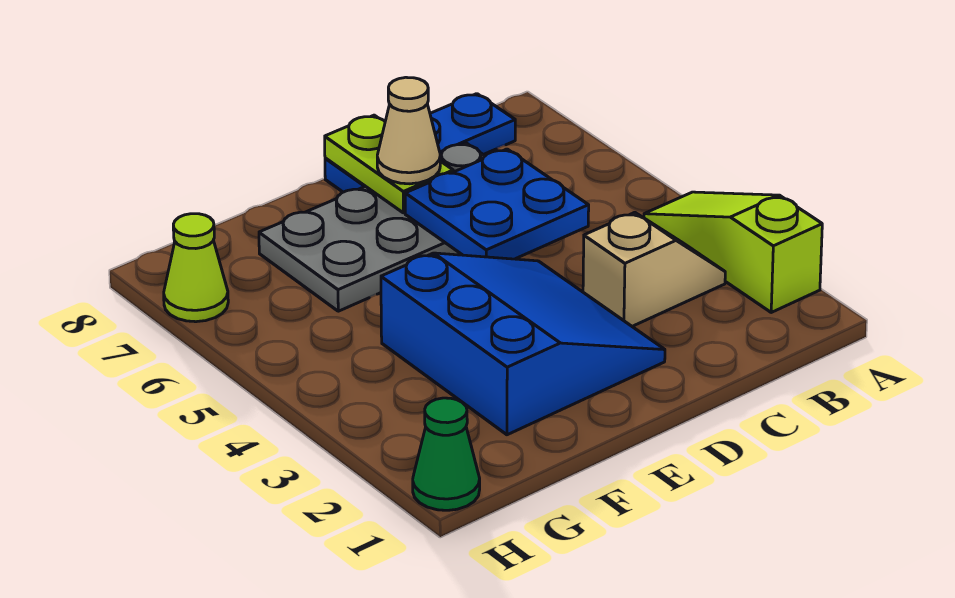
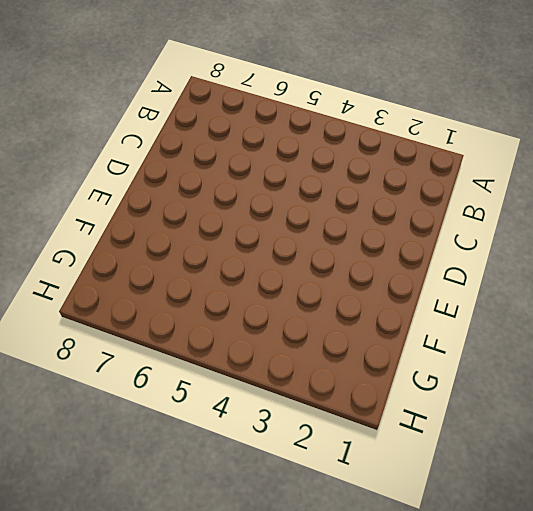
none -> lime 1x3 slope [644,192,822,312]
none -> tan 1x2 slope [583,212,725,326]

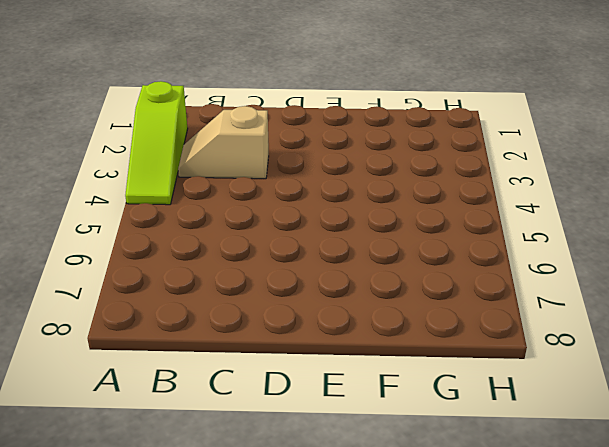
none -> blue 1x3 plate [325,94,515,192]
none -> grey 2x4 plate [259,143,484,311]

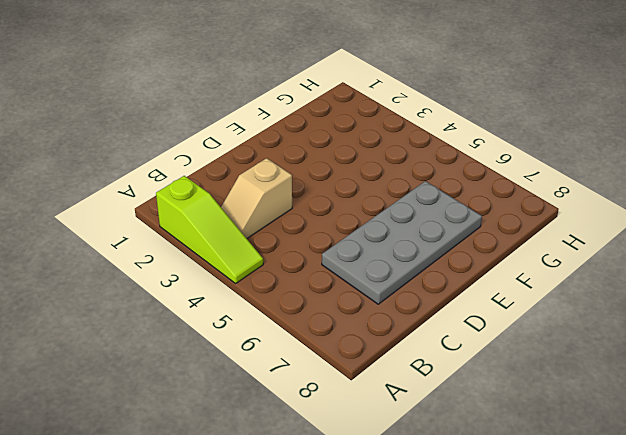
none -> blue 1x3 plate [325,94,515,192]
none -> blue 3x3 slope [381,253,665,435]

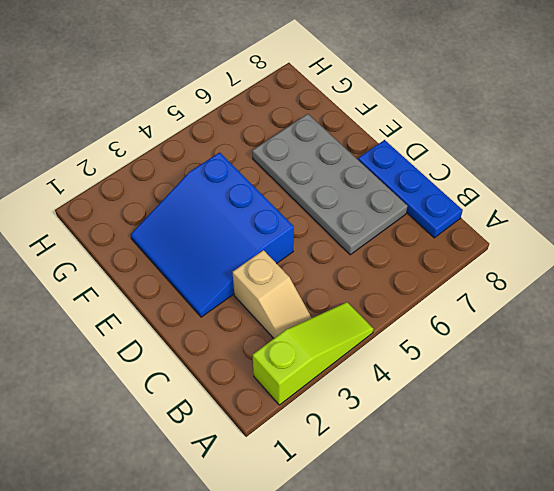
blue 3x3 slope [131,152,294,317] -> blue 3x3 slope turned to [381,253,665,435]
none -> green 1x1 cone [413,398,480,510]
none -> lime 1x1 cone [164,214,228,322]

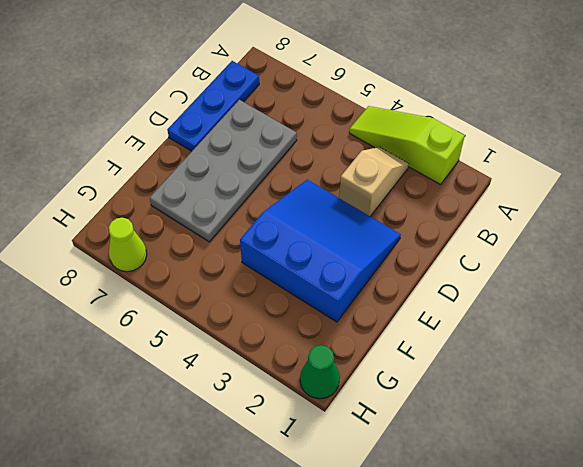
none -> blue 2x2 plate [405,149,589,259]
none -> lime 1x2 plate [325,115,453,213]

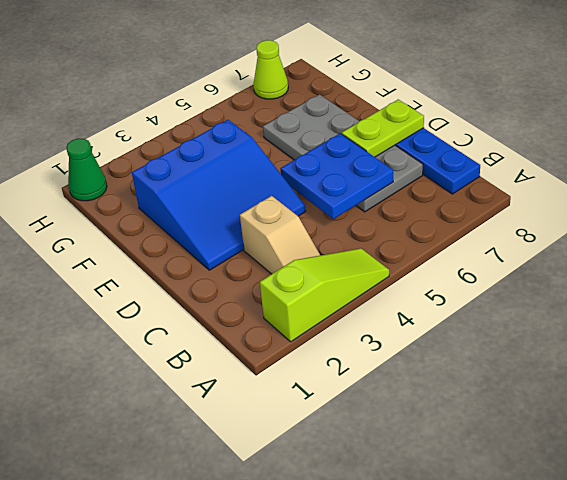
none -> tan 1x1 cone [377,77,440,184]

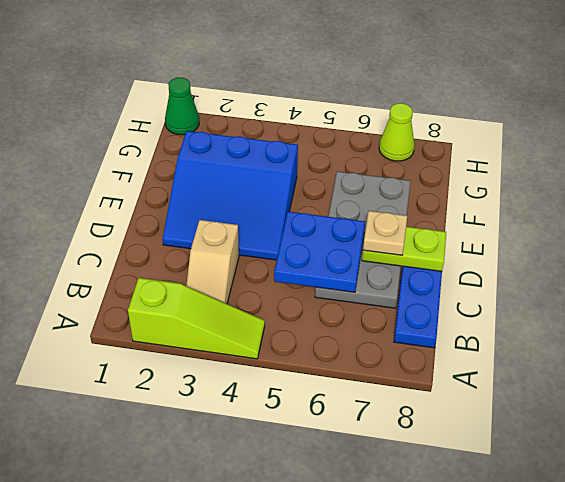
tan 1x1 plate [363,211,407,255] -> tan 1x1 cone [377,77,440,184]

